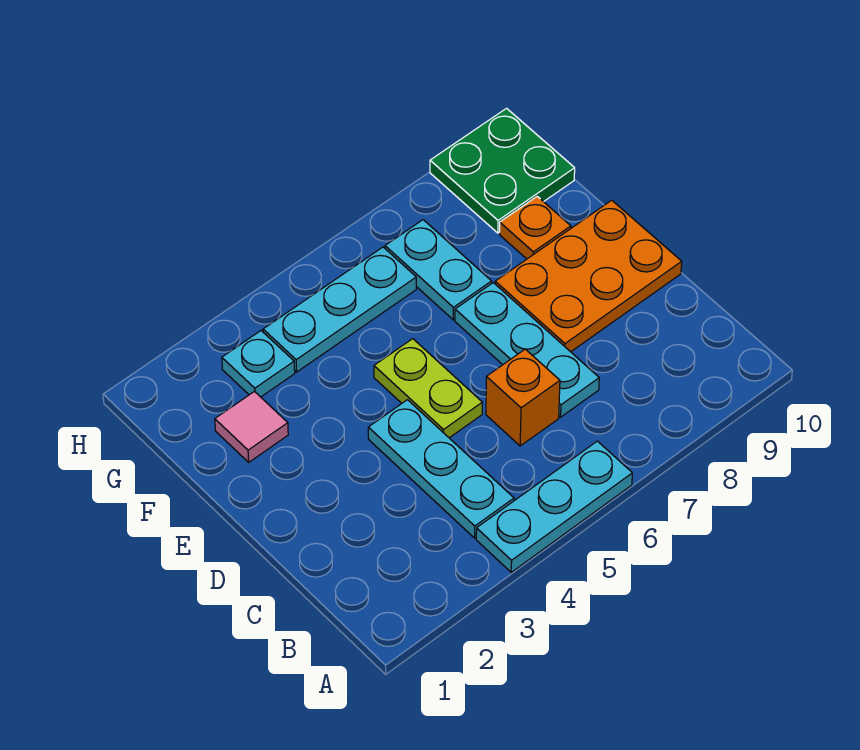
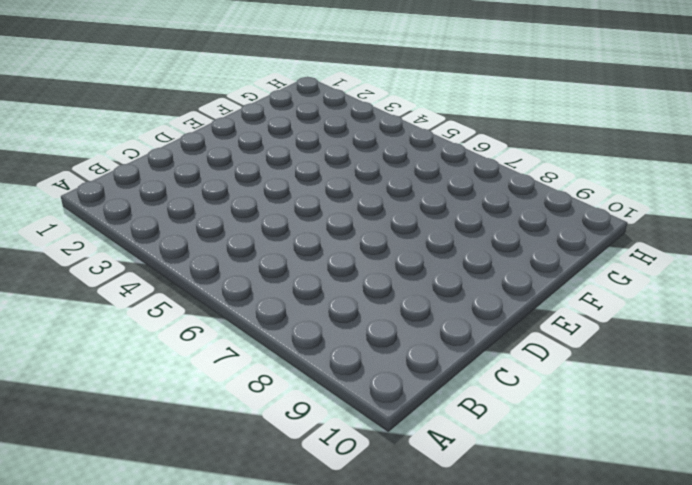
none -> cyan 1x3 plate [476,441,632,572]
none -> cyan 1x3 plate [368,400,514,538]
none -> orange 1x1 brick [486,349,560,446]

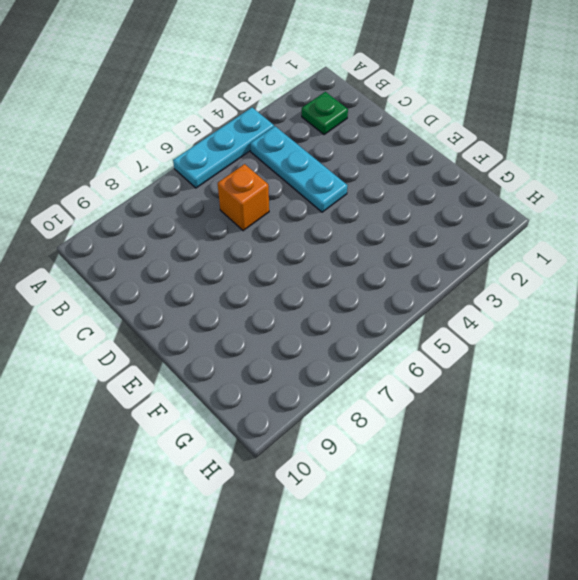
green 1x1 plate [302,92,348,135] -> none
none -> cyan 1x3 plate [455,283,599,417]
none -> lime 1x2 plate [374,339,482,438]
none -> orange 2x3 plate [495,200,682,352]

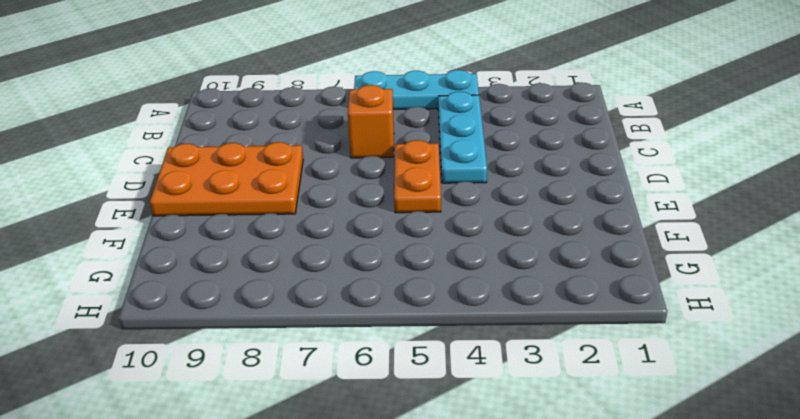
orange 1x2 plate [394,140,441,213] -> lime 1x2 plate [374,339,482,438]
none -> cyan 1x3 plate [455,283,599,417]
none -> pink 1x1 tile [215,392,288,462]
none -> cyan 1x2 plate [385,220,492,320]

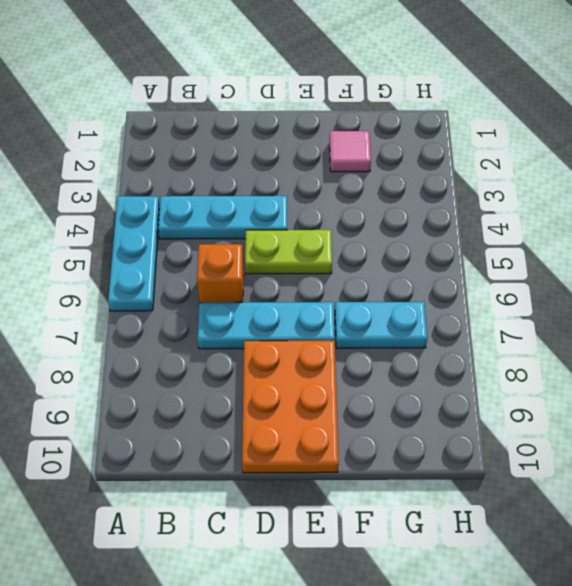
none -> orange 1x1 plate [500,196,571,259]
none -> cyan 1x1 plate [222,331,295,397]
none -> cyan 1x3 plate [263,247,416,372]

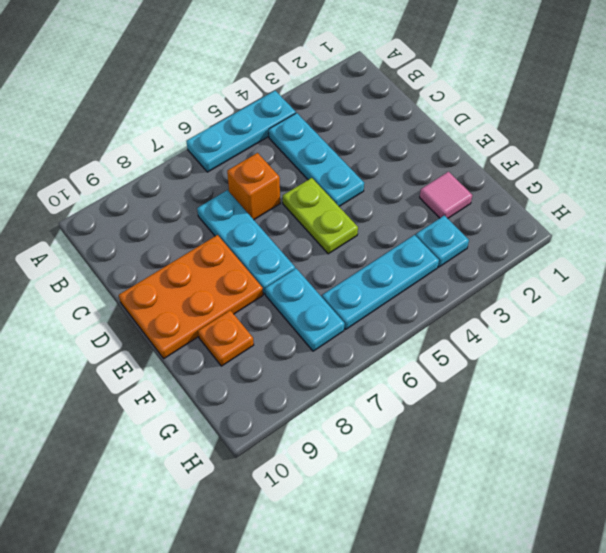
none -> green 2x2 plate [430,108,575,233]

